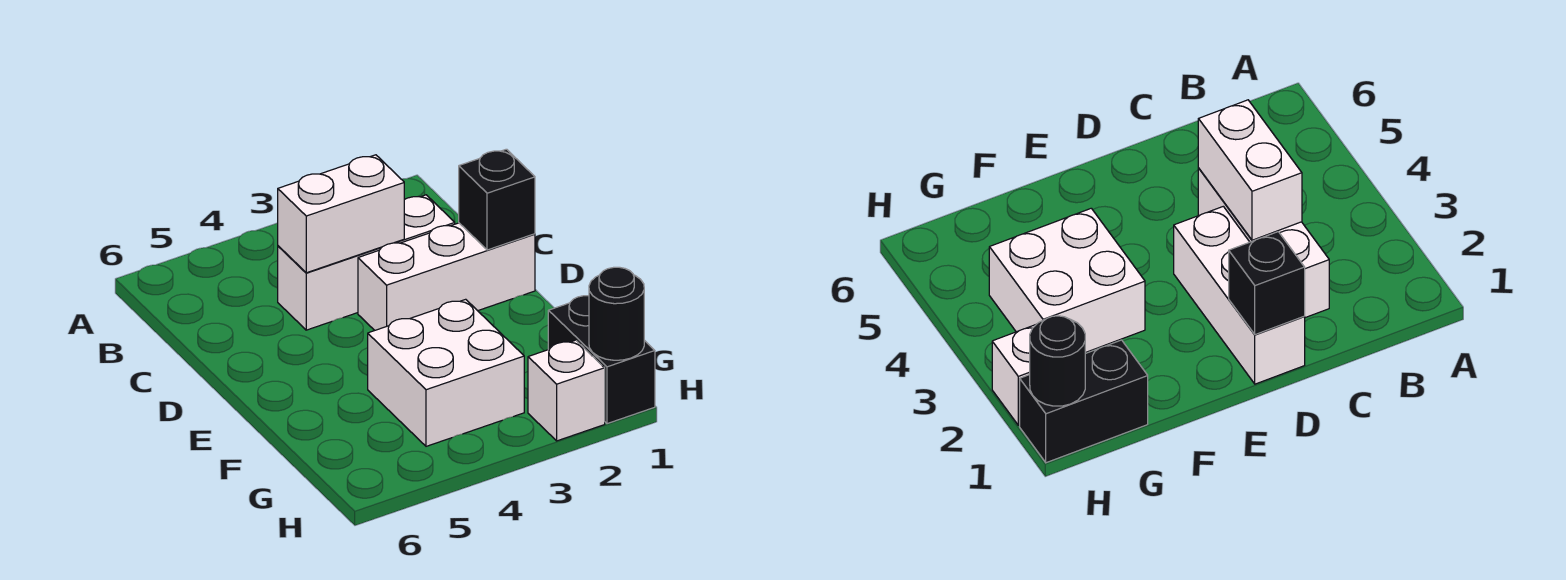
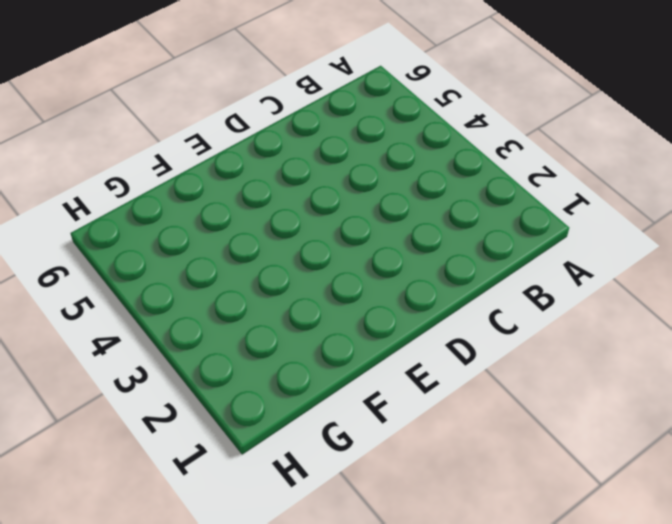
none -> white 1x3 brick [278,195,455,330]
none -> white 1x3 brick [358,223,535,330]

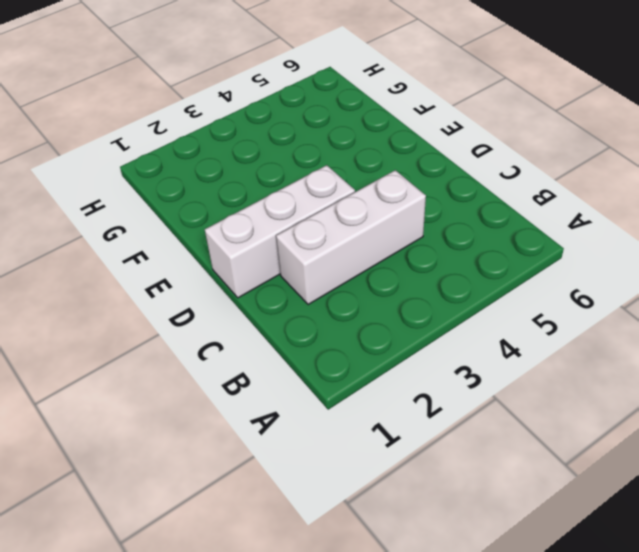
none -> white 2x2 brick [368,299,524,446]
none -> black 1x2 brick [548,296,655,424]

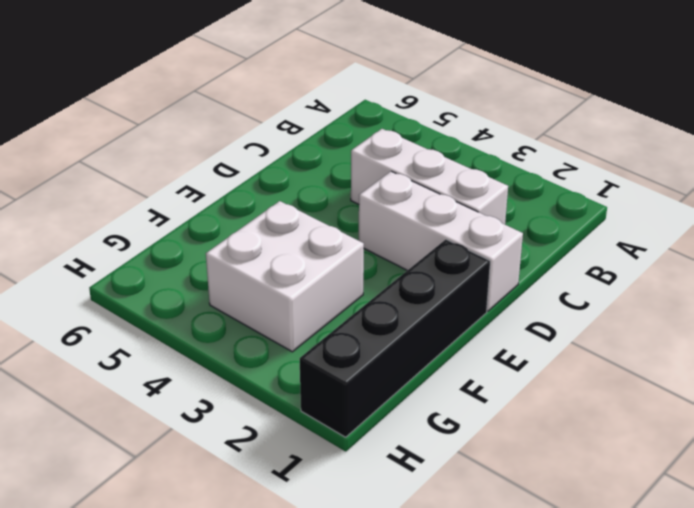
black 1x4 brick [300,239,490,437] -> black 1x2 brick [548,296,655,424]
none -> white 1x1 brick [528,340,605,441]
none -> white 1x2 brick [278,155,404,273]

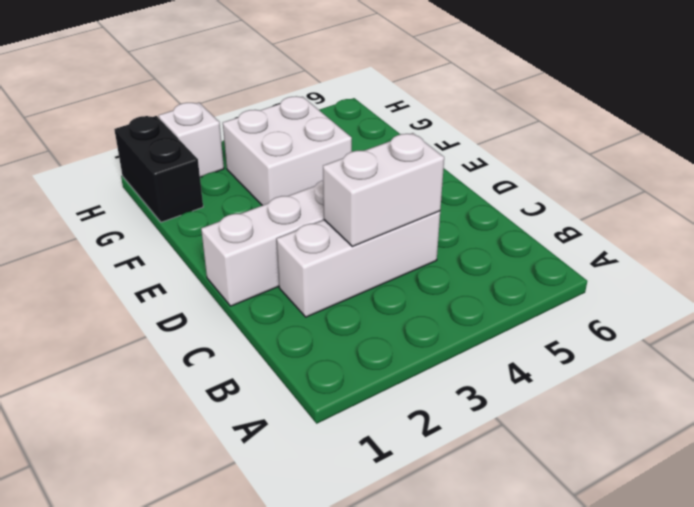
none -> black 1x1 brick [459,149,535,250]
none -> black 1x1 round brick [589,267,644,360]

